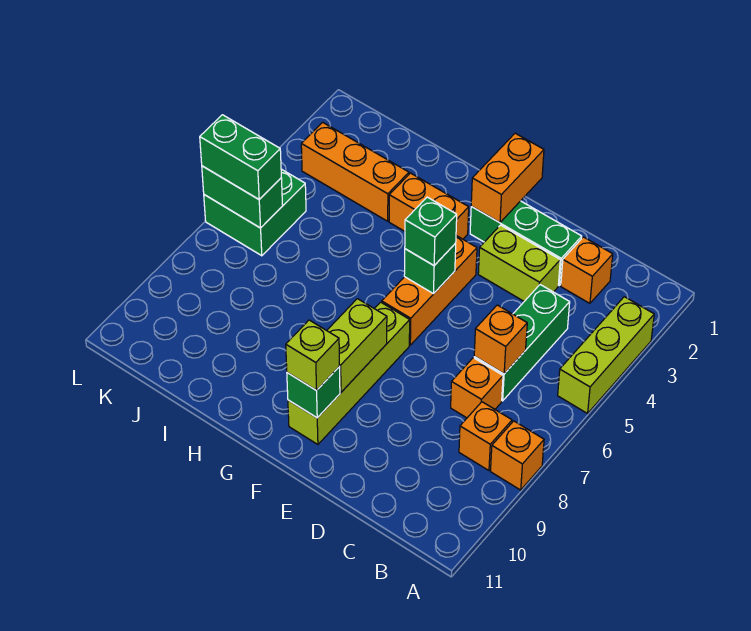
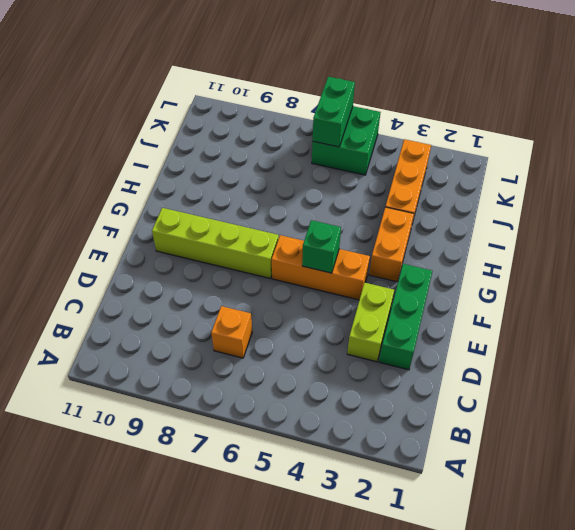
none -> lime 1x3 brick [558,297,654,413]
none -> orange 1x1 brick [491,421,544,490]
none -> orange 1x1 brick [459,402,512,471]

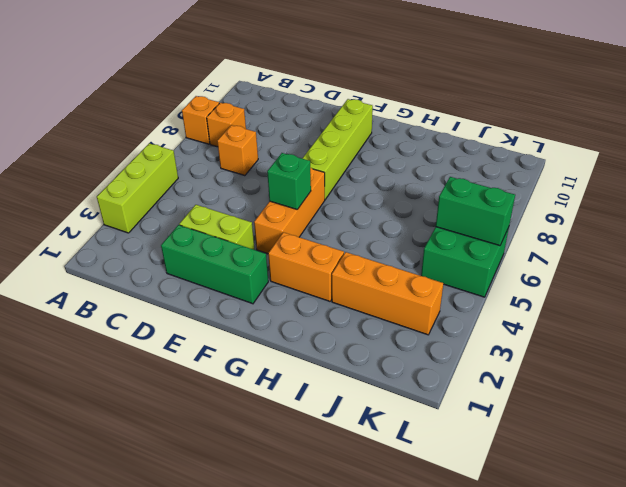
none -> orange 1x1 brick [561,237,613,303]
none -> green 1x3 brick [474,285,570,401]
none -> orange 1x1 brick [474,305,527,374]

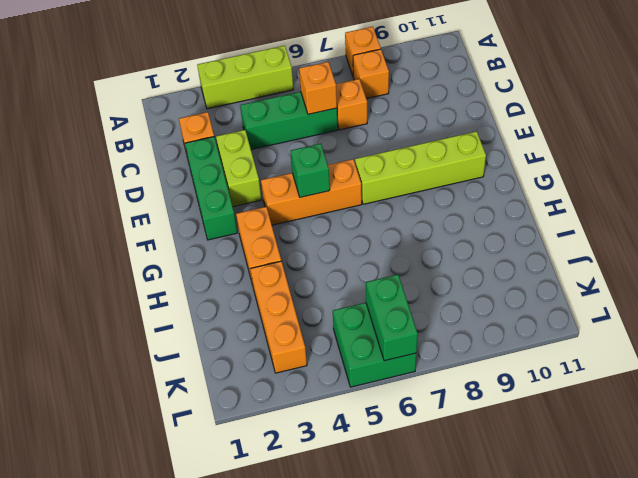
none -> orange 1x2 brick [471,133,544,223]
none -> lime 1x2 brick [327,299,387,392]
none -> green 1x1 brick [287,367,340,418]

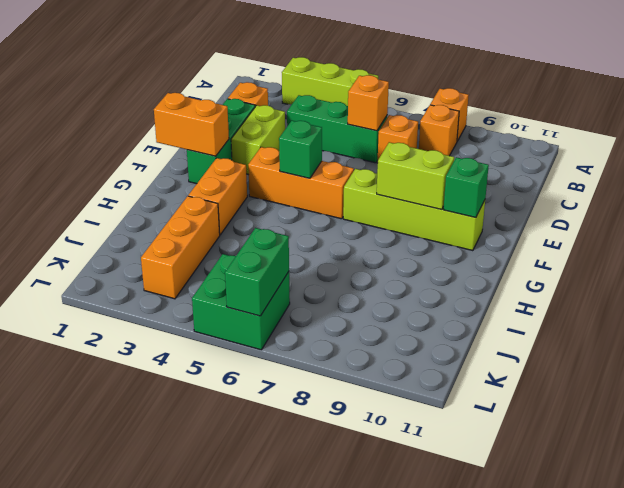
none -> green 1x1 brick [405,197,457,265]
none -> lime 1x1 brick [286,320,339,390]
none -> green 1x2 brick [200,115,281,199]

